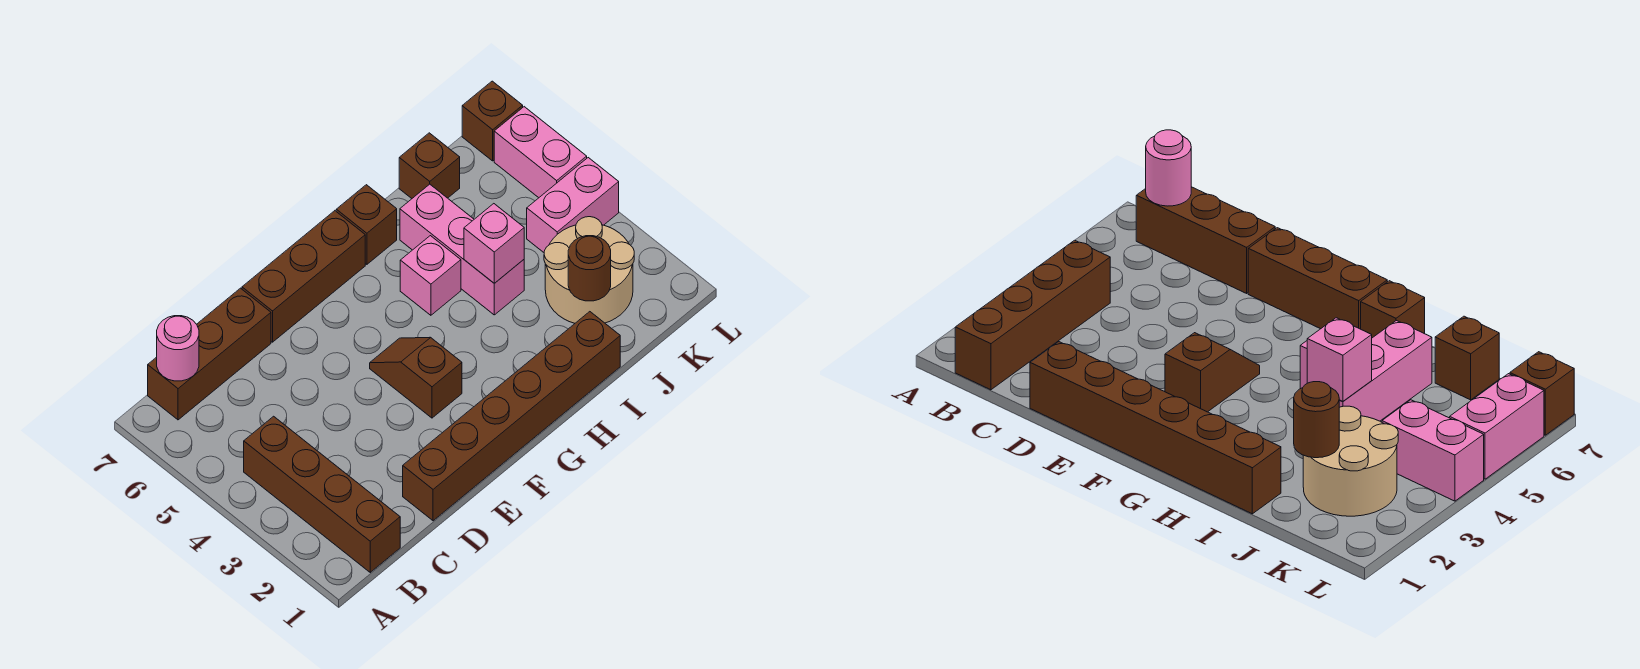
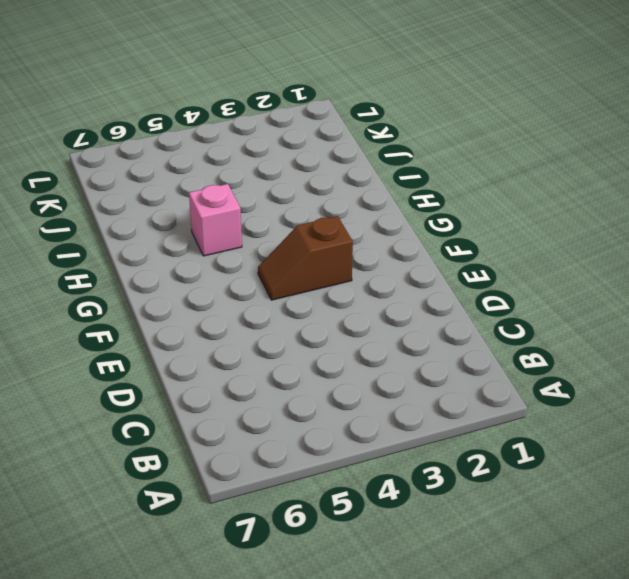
none -> brown 1x4 brick [244,416,400,572]
none -> brown 1x3 brick [148,288,271,420]
none -> brown 1x6 brick [403,312,620,521]

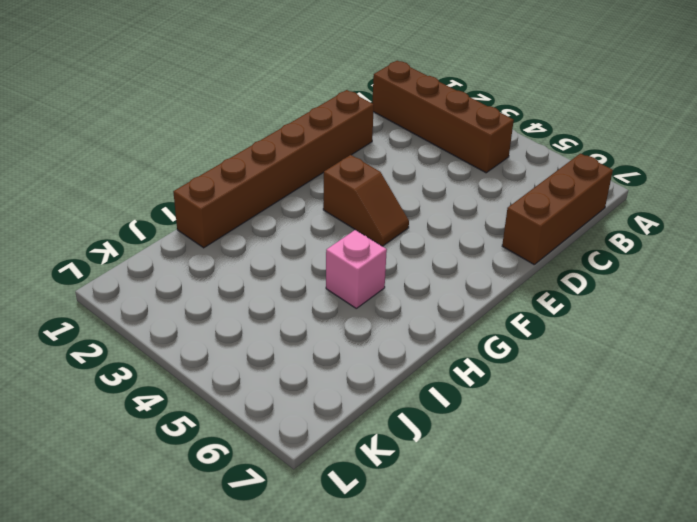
none -> brown 1x3 brick [242,211,365,342]
none -> brown 1x1 brick [336,185,397,264]
none -> pink 1x3 brick [400,184,524,315]

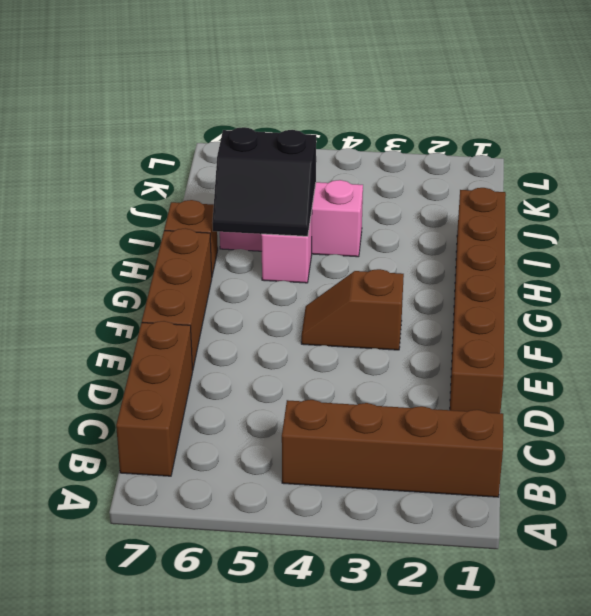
black 2x2 slope [212,127,316,236] -> none
none -> tan 2x2 round brick [544,217,634,323]
none -> brown 1x1 brick [399,133,460,198]
none -> pink 1x2 brick [527,158,619,252]

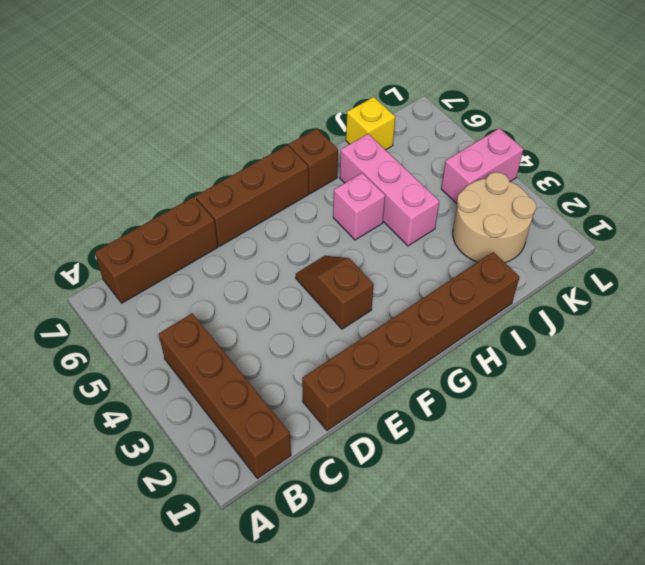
yellow 1x1 brick [346,97,395,150] -> brown 1x1 brick [399,133,460,198]
none -> pink 1x2 brick [494,107,587,198]
none -> brown 1x1 brick [462,81,523,161]
none -> pink 1x1 round brick [157,316,199,381]

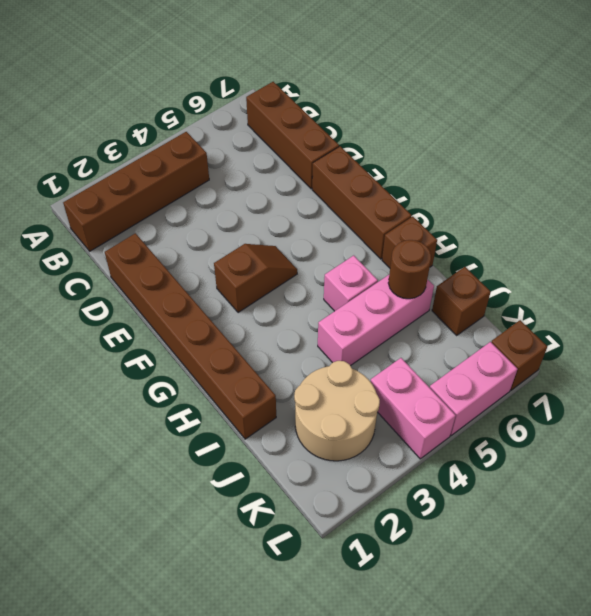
brown 1x1 round brick [388,240,431,299] -> brown 1x1 round brick moved to [568,236,611,301]
none -> pink 1x1 round brick [157,316,199,381]
none -> pink 1x1 brick [464,204,524,283]

